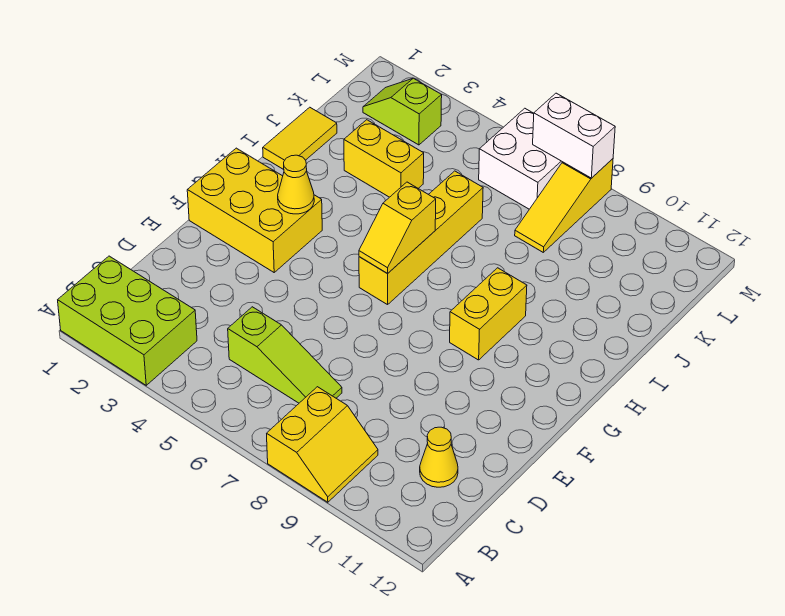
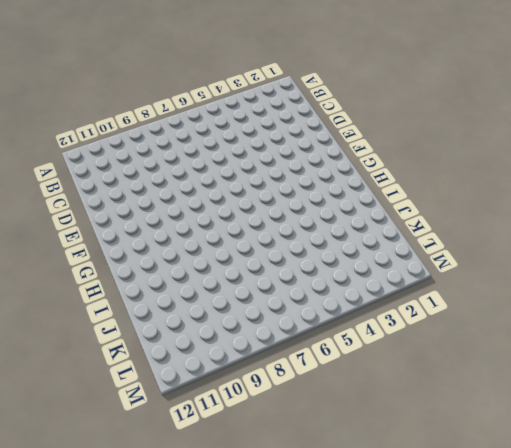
none -> lime 2x3 brick [58,256,197,385]
none -> yellow 2x2 slope [267,387,378,502]
none -> lime 1x3 slope [228,307,342,403]

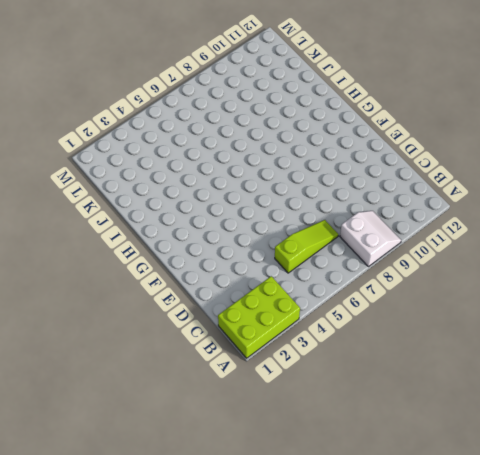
white 2x2 slope [340,211,401,267] -> yellow 2x2 slope [267,387,378,502]
none -> yellow 1x1 cone [420,427,458,487]
none -> yellow 2x3 brick [187,148,322,272]
none -> yellow 1x4 brick [359,171,483,305]

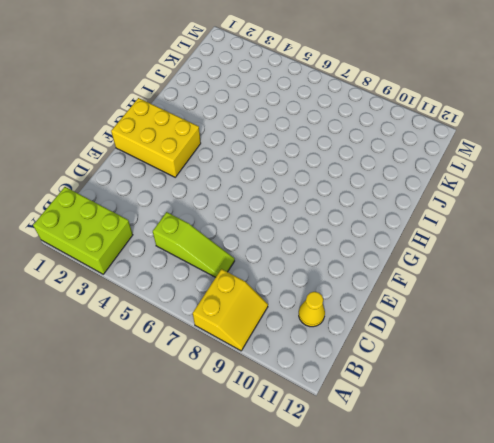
none -> yellow 1x4 brick [359,171,483,305]
none -> yellow 1x2 brick [450,268,527,360]
none -> yellow 1x2 tile [263,107,337,170]

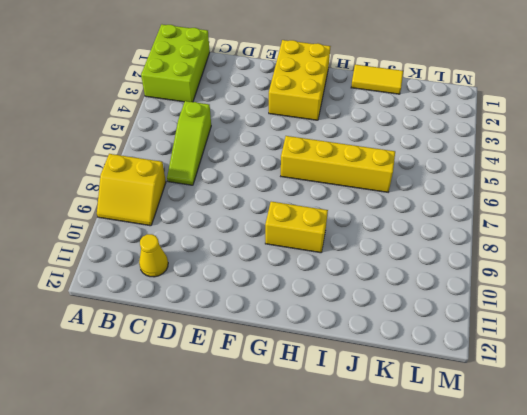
none -> yellow 1x2 brick [344,120,424,197]
none -> yellow 1x3 slope [515,159,613,252]
none -> lime 1x2 slope [363,78,442,145]

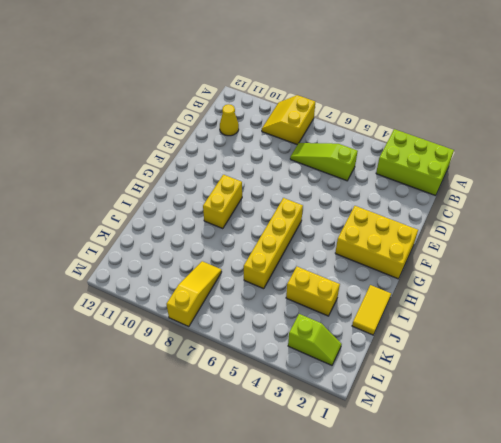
none -> white 2x2 brick [479,108,562,209]
none -> yellow 1x1 cone [278,155,314,214]
none -> yellow 1x2 slope [359,182,436,274]

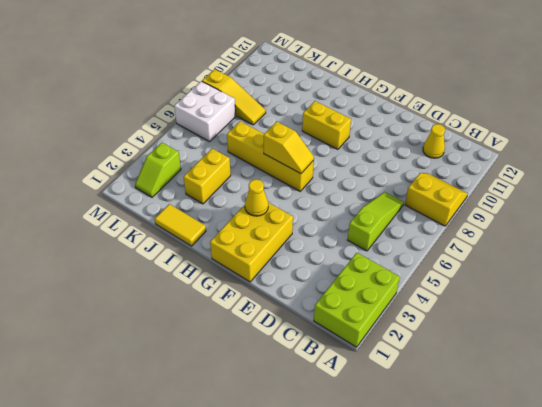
none -> white 1x2 brick [533,93,615,178]

